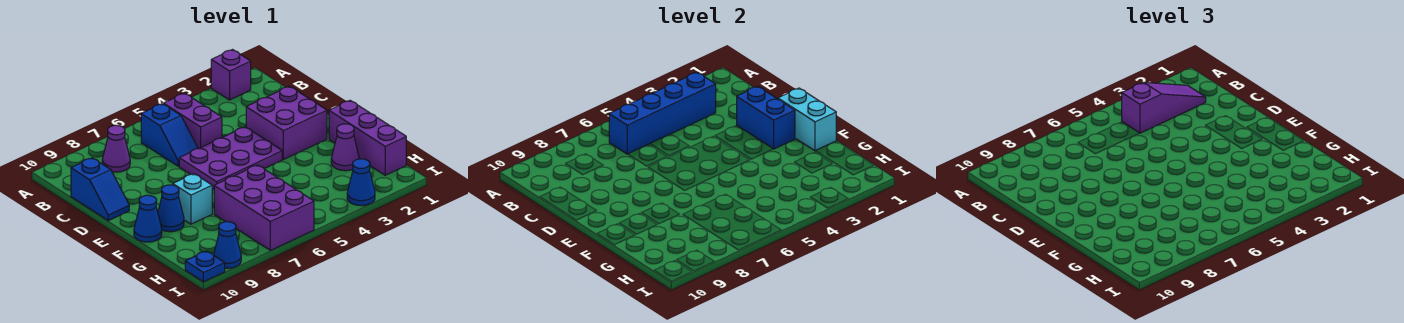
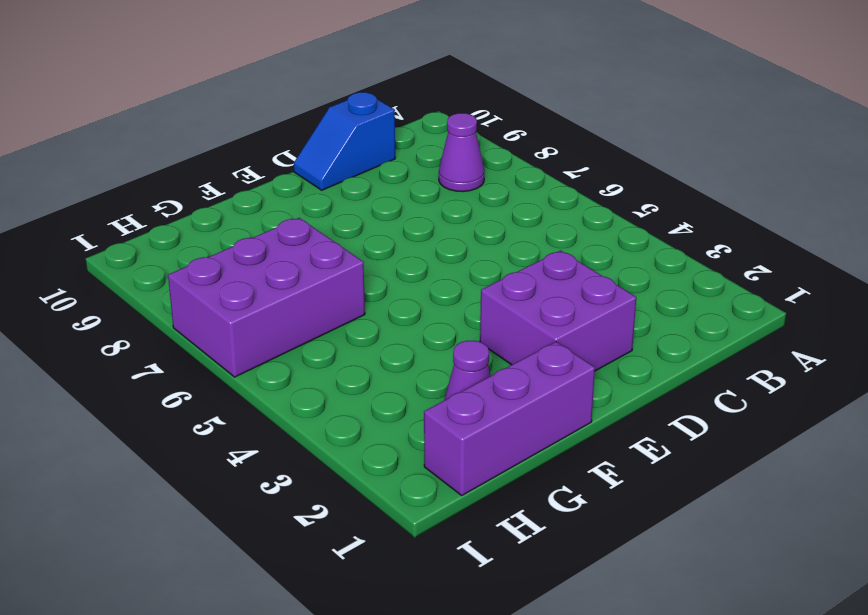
none -> purple 1x1 brick [211,50,251,100]
none -> purple 1x2 brick [164,93,222,149]
none -> blue 1x2 slope [141,104,198,166]

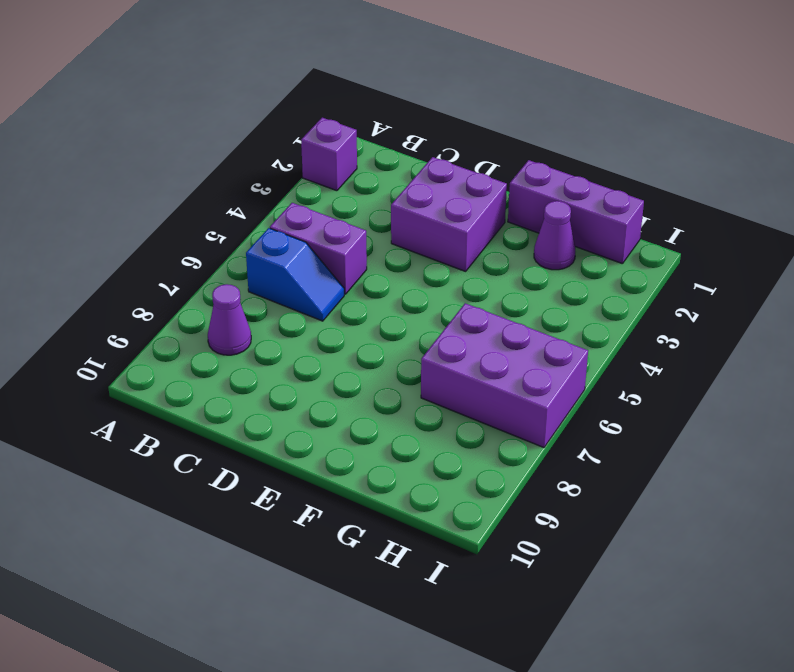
none -> blue 1x2 slope [71,158,129,220]
none -> purple 2x3 plate [179,127,282,189]
none -> cyan 1x1 brick [173,174,212,224]

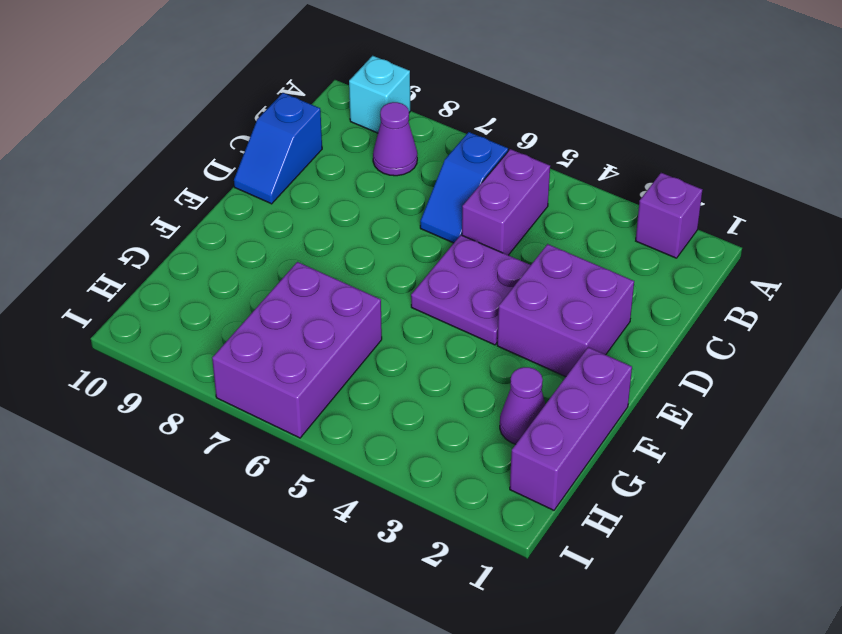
cyan 1x1 brick [349,56,410,133] -> cyan 1x1 brick moved to [173,174,212,224]
purple 2x2 plate [411,235,530,345] -> purple 2x3 plate [179,127,282,189]
none -> blue 1x1 cone [158,185,184,232]
none -> blue 1x1 cone [134,195,162,242]
none -> blue 1x1 cone [347,159,375,206]

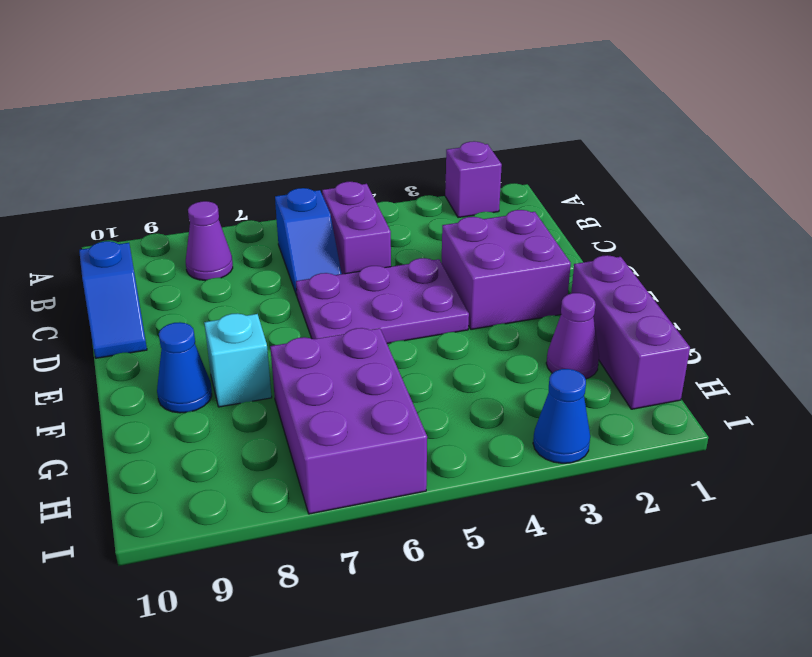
none -> blue 1x1 cone [134,195,162,242]
none -> blue 1x1 cone [214,222,241,268]
none -> blue 1x1 plate [185,251,225,282]

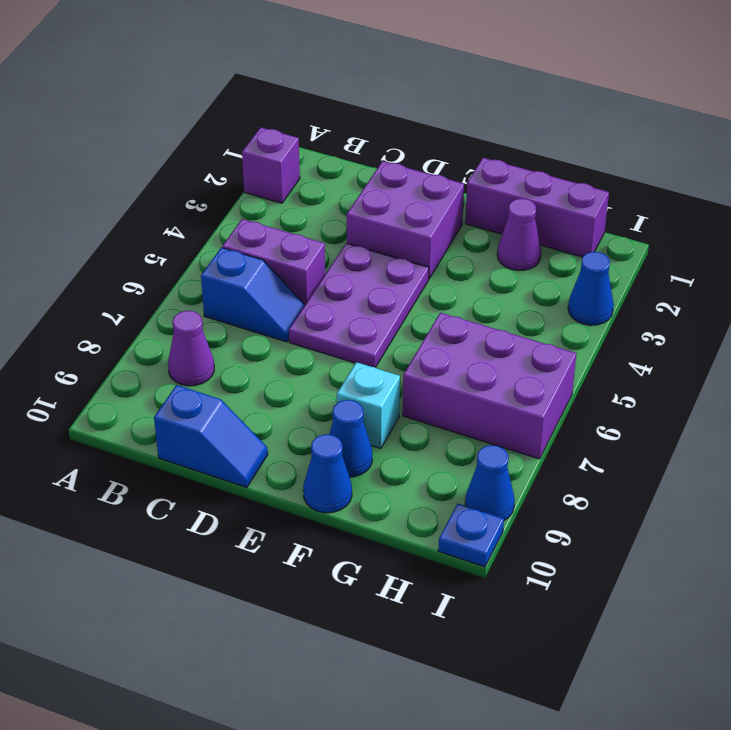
none -> blue 1x4 brick [609,72,716,154]
none -> blue 1x2 brick [737,86,795,149]
none -> cyan 1x2 brick [778,88,836,151]

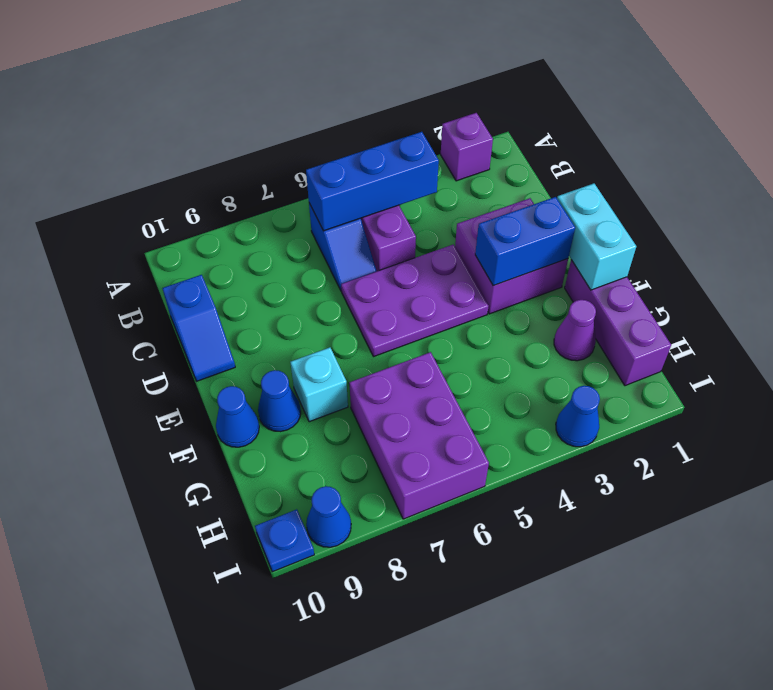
blue 1x3 brick [306,132,439,231] -> blue 1x4 brick [609,72,716,154]
blue 1x2 brick [475,197,575,286] -> blue 1x2 brick turned to [737,86,795,149]
none -> purple 1x1 cone [102,125,130,172]
none -> purple 1x3 slope [1122,82,1206,133]

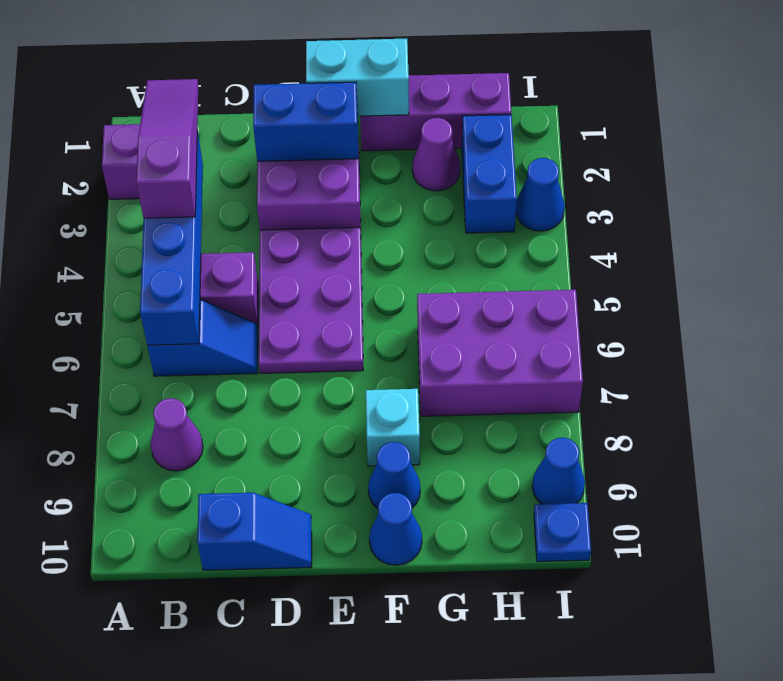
blue 1x2 brick [462,115,517,233] -> none

